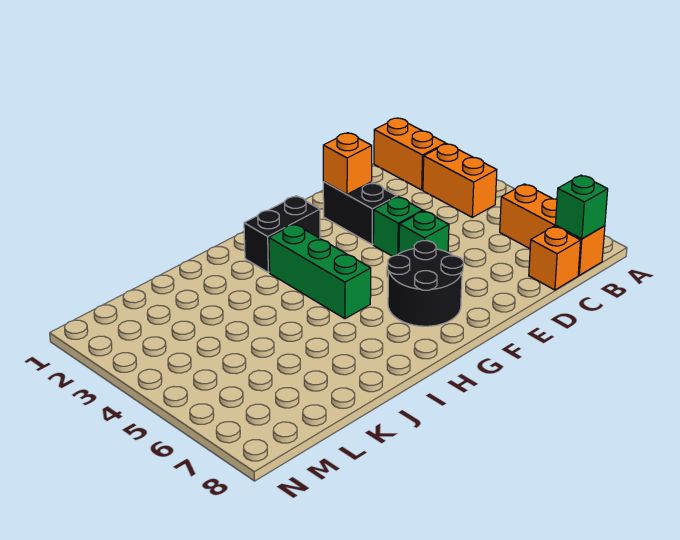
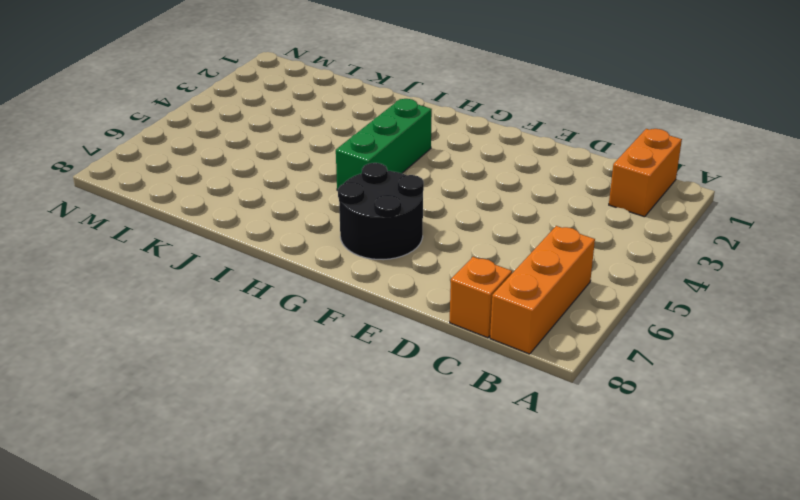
none -> orange 1x2 brick [423,144,497,217]
none -> black 1x2 brick [323,182,397,245]
none -> green 1x1 brick [373,197,423,256]

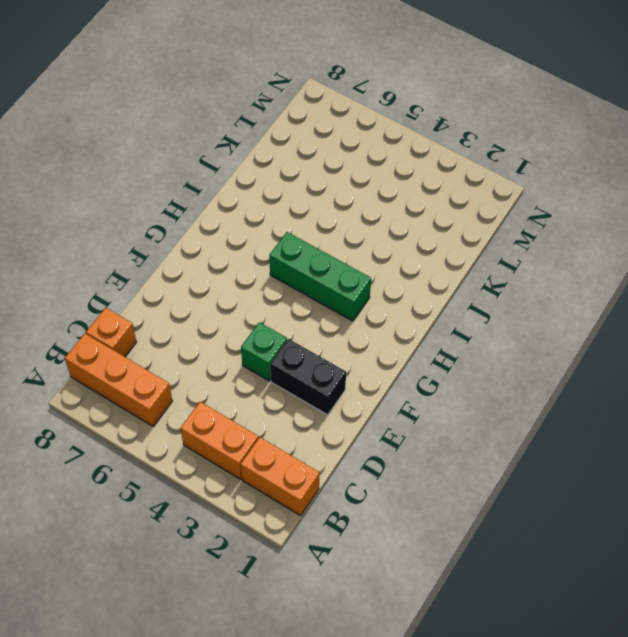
none -> green 1x1 brick [399,211,449,253]
none -> black 2x2 round brick [388,241,463,326]
none -> black 1x2 brick [244,196,320,273]

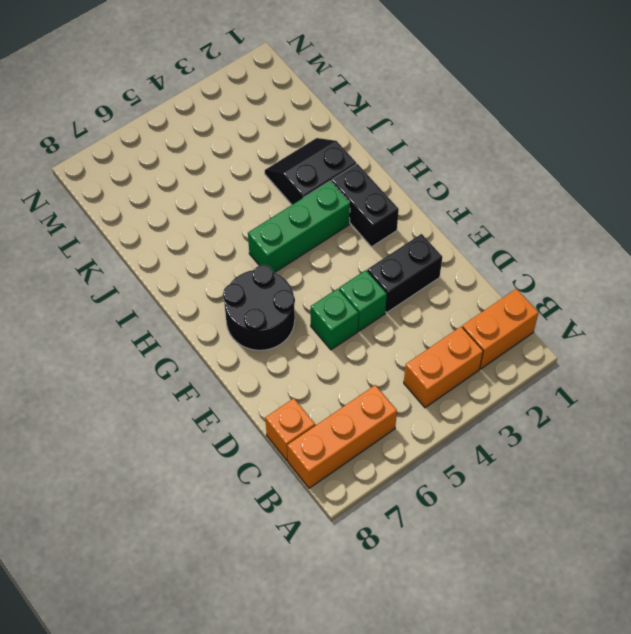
black 2x2 slope [265,138,357,205] -> none
none -> green 1x1 brick [555,175,608,239]
none -> orange 1x1 brick [323,133,372,194]

